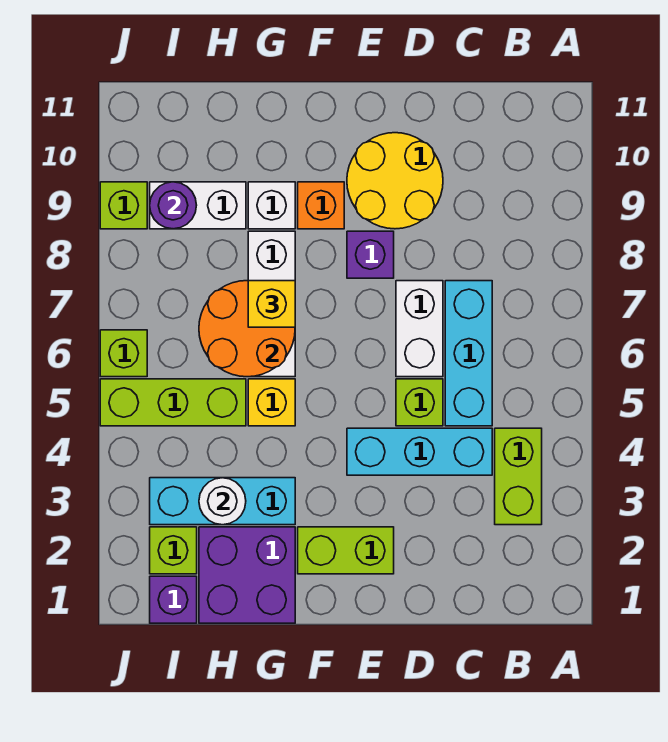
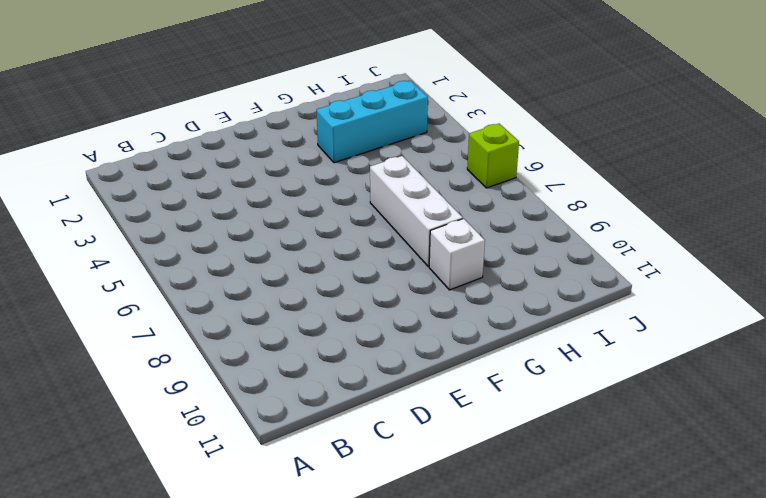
none -> lime 1x2 brick [495,428,542,525]
none -> cyan 1x3 brick [347,428,492,475]
none -> cyan 1x3 brick [445,281,492,426]

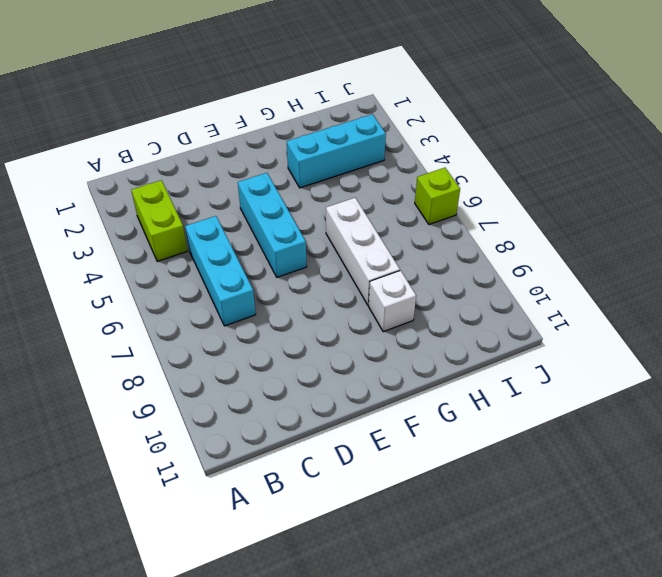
cyan 1x3 brick [238,173,307,277] -> cyan 1x3 brick turned to [347,428,492,475]
none -> lime 1x1 brick [396,379,443,426]
none -> white 1x2 brick [396,281,443,377]
none -> yellow 2x2 round brick [347,133,443,229]

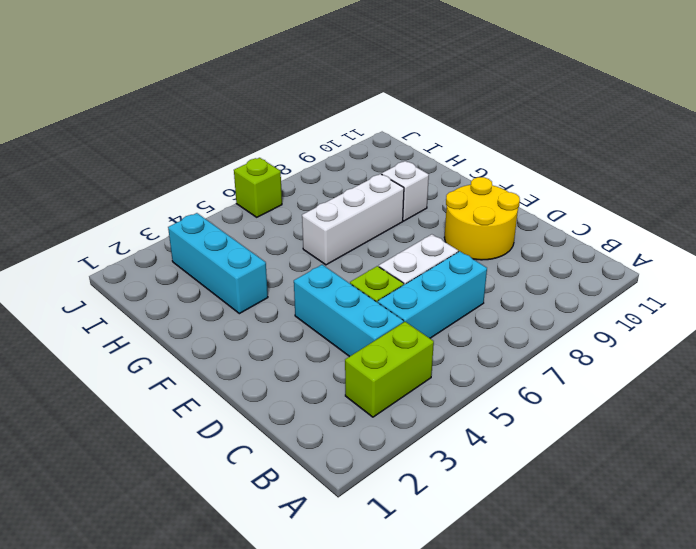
none -> lime 1x2 brick [298,527,394,574]
none -> purple 1x1 brick [347,231,394,278]
none -> orange 1x1 brick [298,182,344,229]

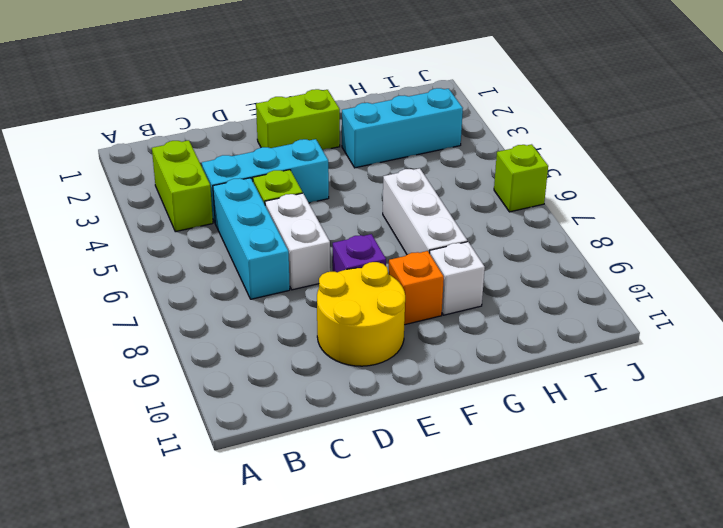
none -> purple 2x2 brick [199,527,295,623]
none -> yellow 1x1 brick [248,379,295,426]
none -> lime 1x3 brick [100,379,246,426]

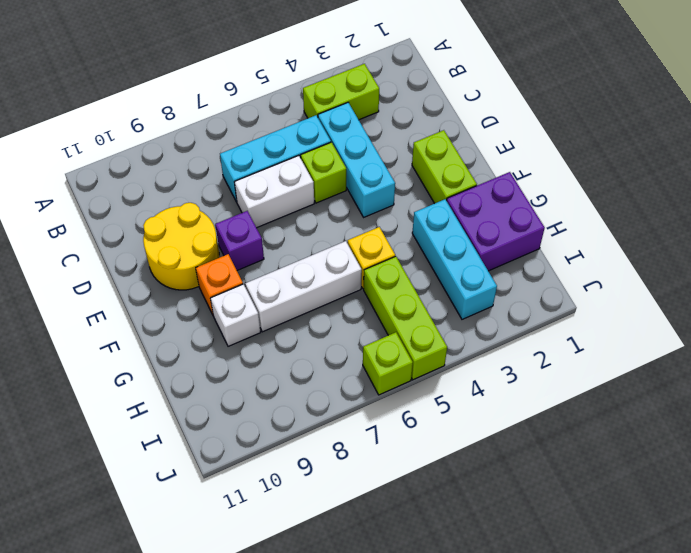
none -> white 1x2 brick [150,182,246,229]
none -> purple 1x1 brick [150,576,197,623]
none -> lime 1x1 brick [150,527,197,574]

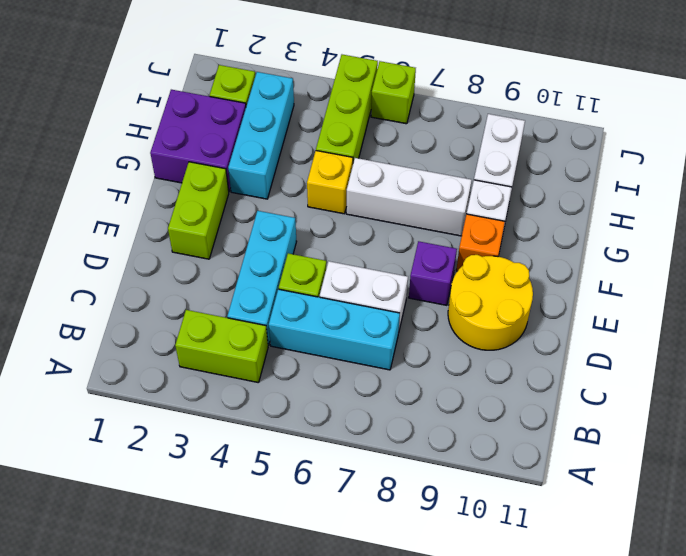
none -> purple 1x1 brick [150,576,197,623]
none -> lime 1x1 brick [100,182,147,229]
none -> orange 2x2 round brick [199,281,295,377]

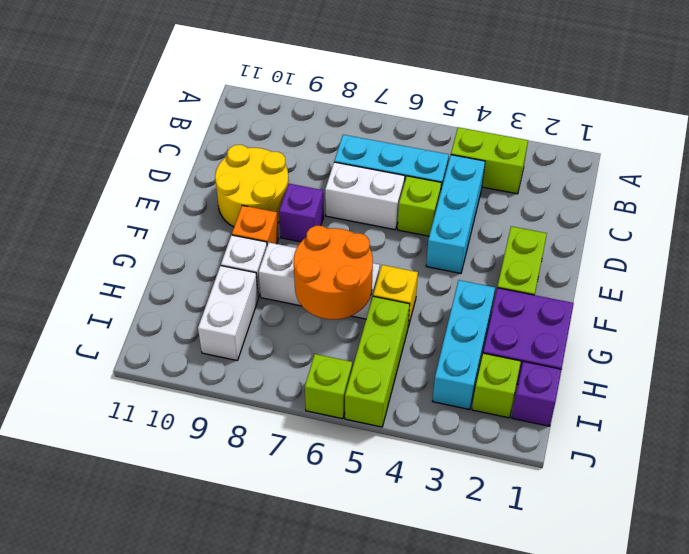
none -> lime 1x1 brick [100,182,147,229]
none -> white 1x1 round brick [199,478,246,525]
none -> purple 1x1 round brick [150,182,197,229]

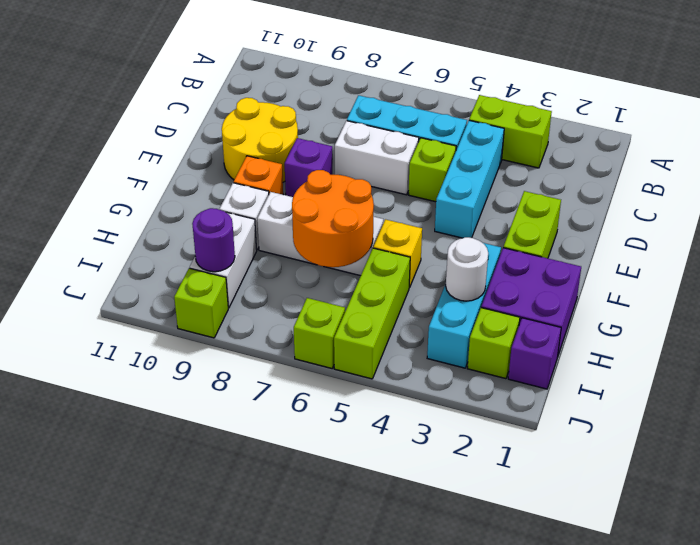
none -> yellow 1x1 brick [248,281,295,327]

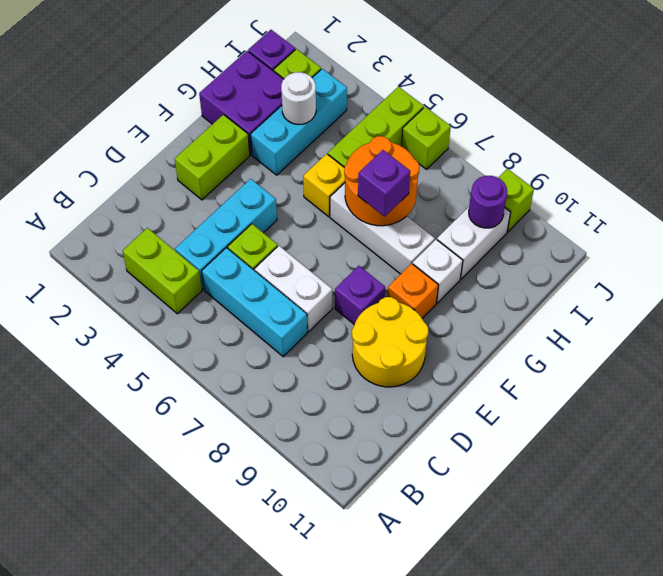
purple 1x1 brick [358,150,410,216] -> yellow 1x1 brick [248,281,295,327]

